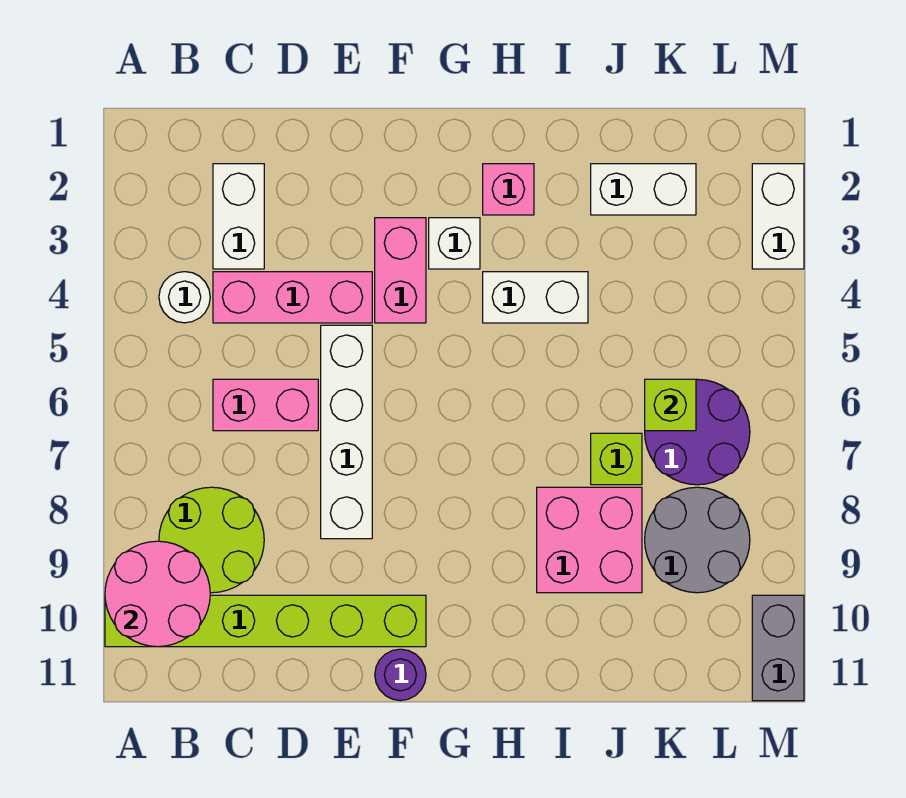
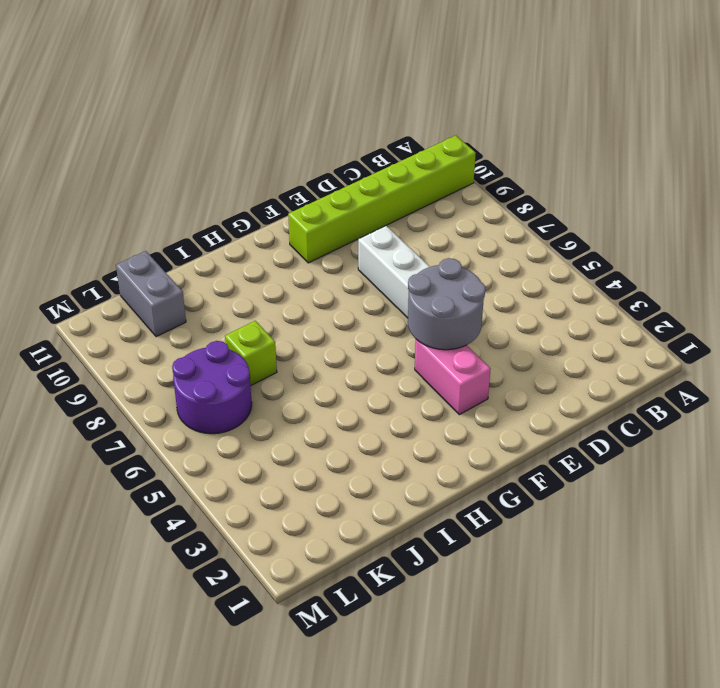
grey 2x2 round brick [408,258,485,350] -> grey 2x2 round brick moved to [645,487,750,593]
grey 1x2 brick [116,251,186,337] -> grey 1x2 brick moved to [752,595,804,701]
none -> white 1x1 round brick [159,272,210,323]
none -> lime 2x2 round brick [159,487,264,593]
none -> white 1x2 brick [213,164,264,269]

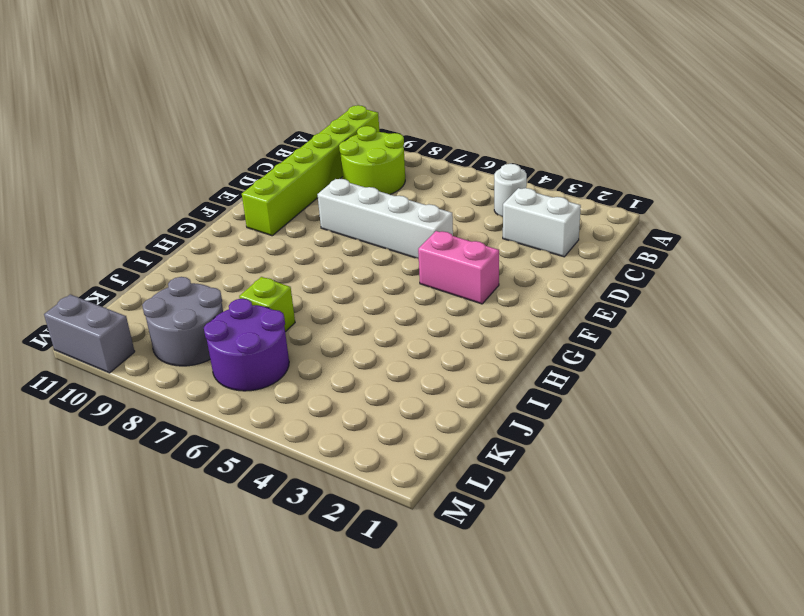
none -> pink 1x3 brick [213,272,372,323]
none -> pink 1x2 brick [213,379,318,431]
none -> purple 1x1 round brick [375,649,426,701]

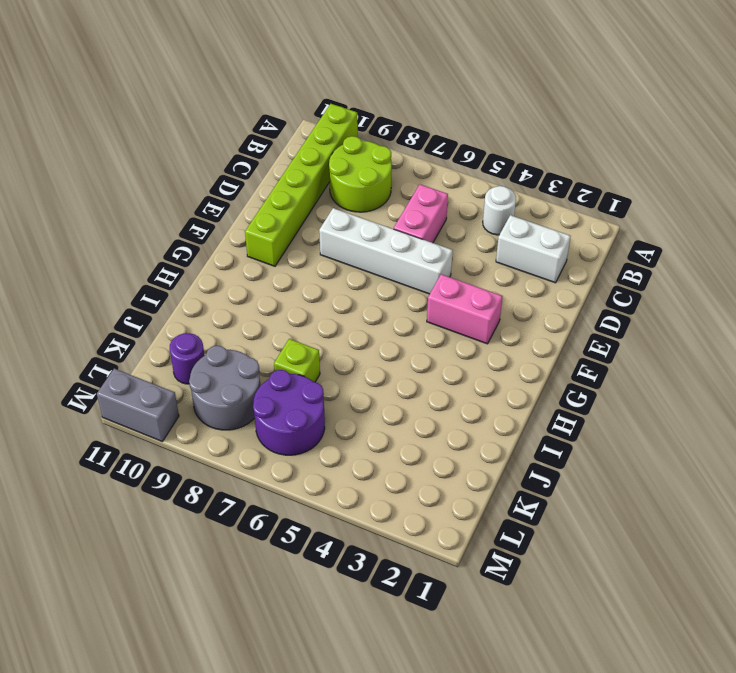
purple 1x1 round brick [170,333,205,384] -> purple 1x1 round brick moved to [375,649,426,701]
none -> pink 1x3 brick [213,272,372,323]
none -> white 1x1 brick [429,218,480,269]
none -> pink 1x1 brick [483,164,534,215]

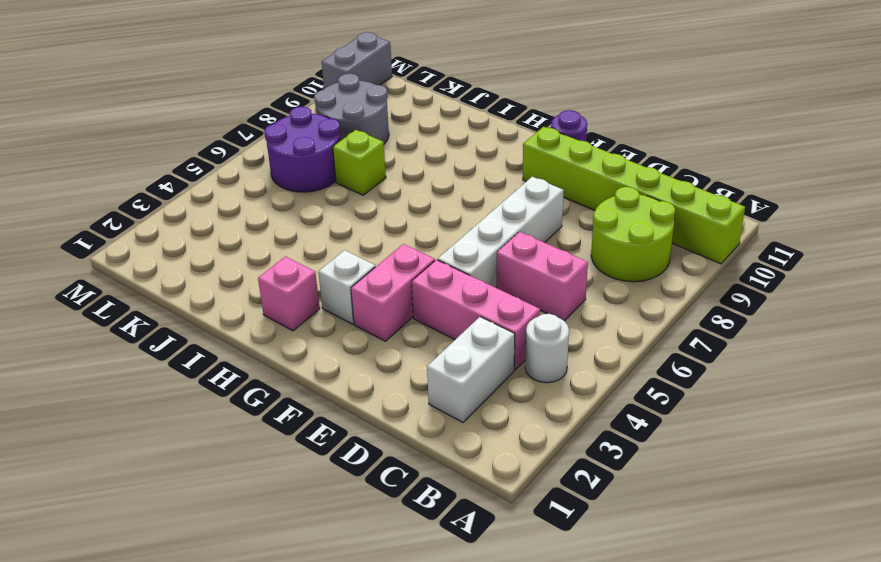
none -> white 1x2 brick [483,272,588,323]
none -> pink 2x2 brick [537,487,642,593]
none -> white 1x2 brick [591,164,696,215]

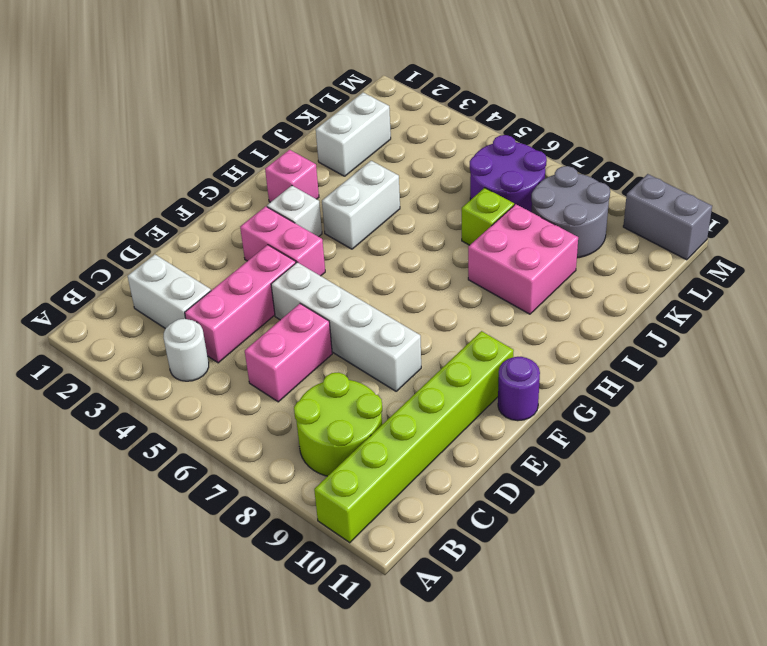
none -> white 1x2 brick [752,164,804,269]
none -> pink 2x2 round brick [105,541,210,647]
none -> lime 1x1 brick [645,379,696,431]

